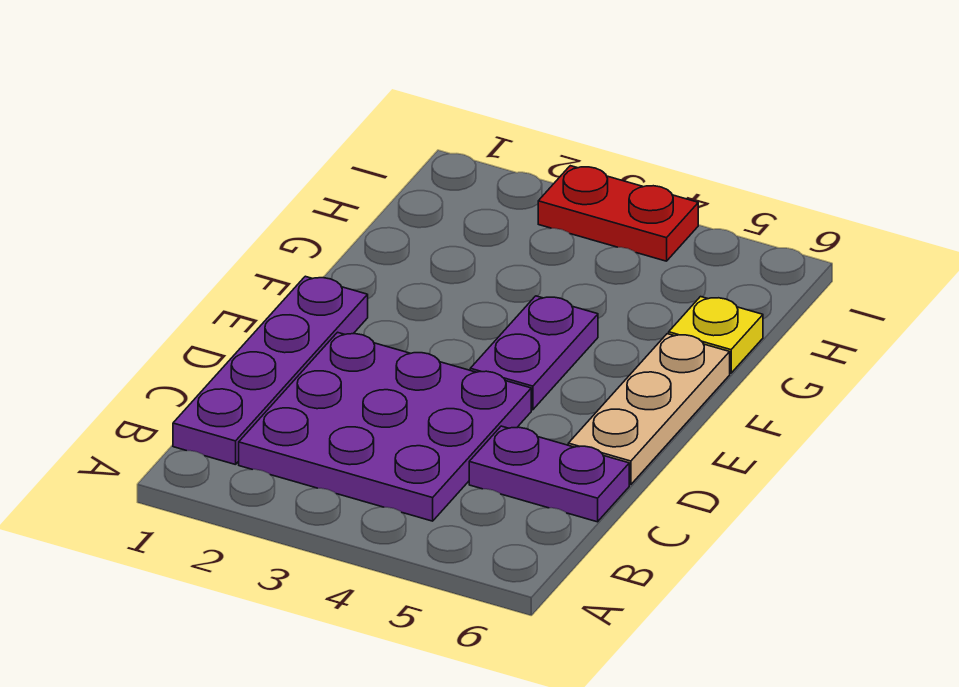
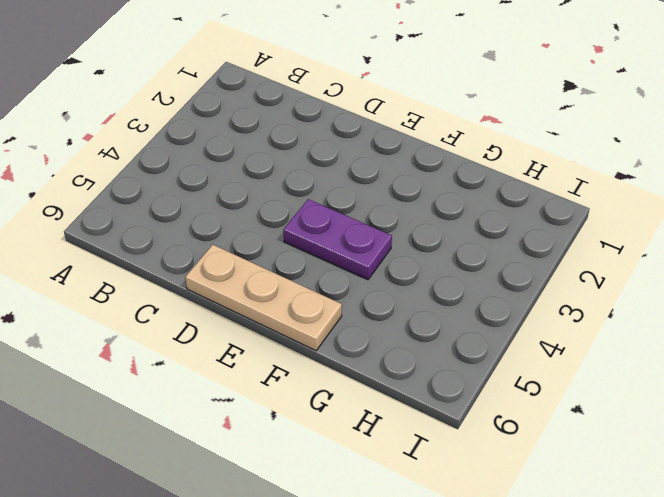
none -> purple 1x4 plate [173,276,368,465]
none -> purple 3x3 plate [239,332,531,521]

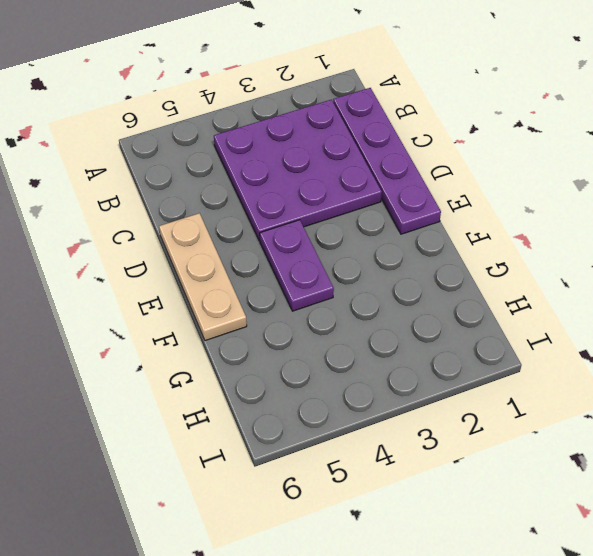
none -> purple 1x2 plate [469,426,629,522]
none -> yellow 1x1 plate [669,297,763,373]

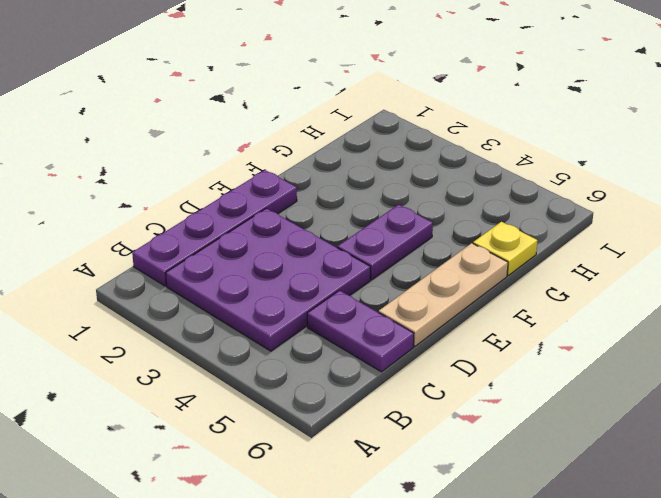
none -> red 1x2 plate [538,166,698,261]

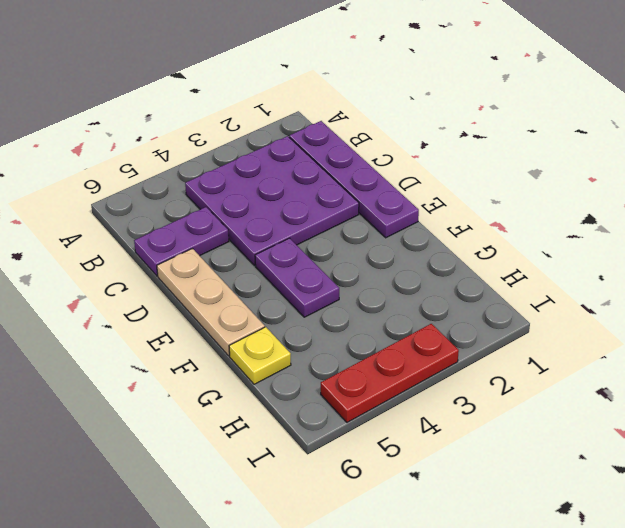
red 1x3 plate [321,324,459,422] -> red 1x2 plate [538,166,698,261]

